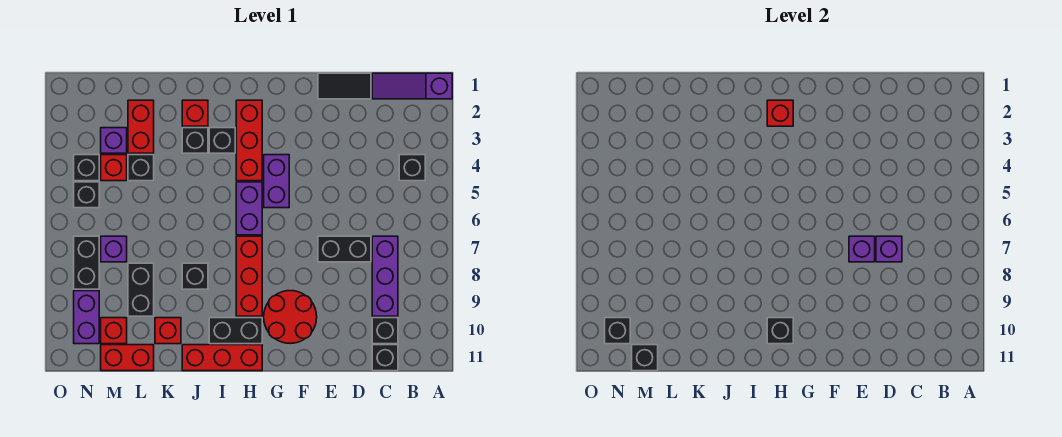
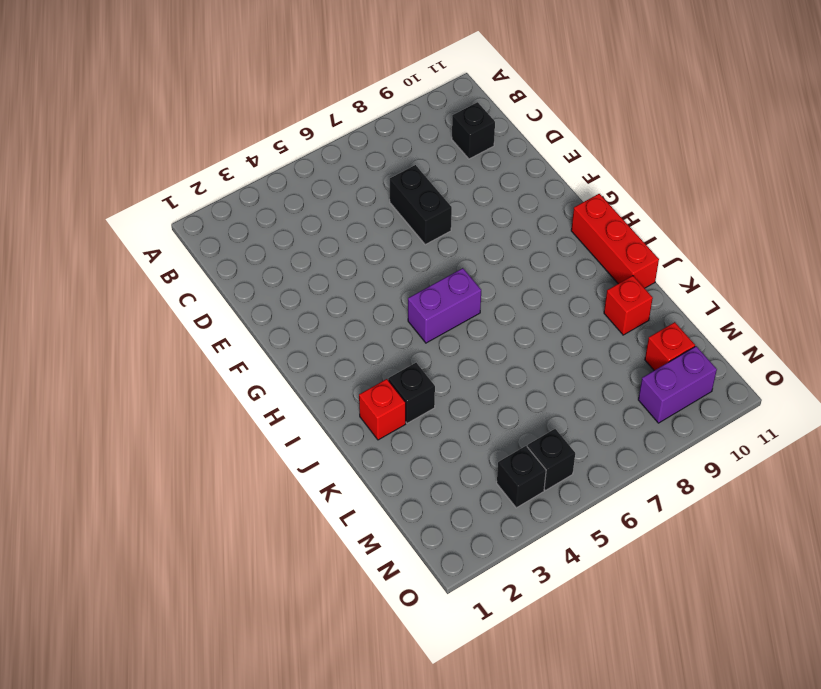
none -> purple 1x3 slope [372,73,452,99]
none -> black 1x1 brick [399,155,425,181]
none -> purple 1x3 brick [372,236,398,316]
none -> black 1x1 brick [372,345,398,371]

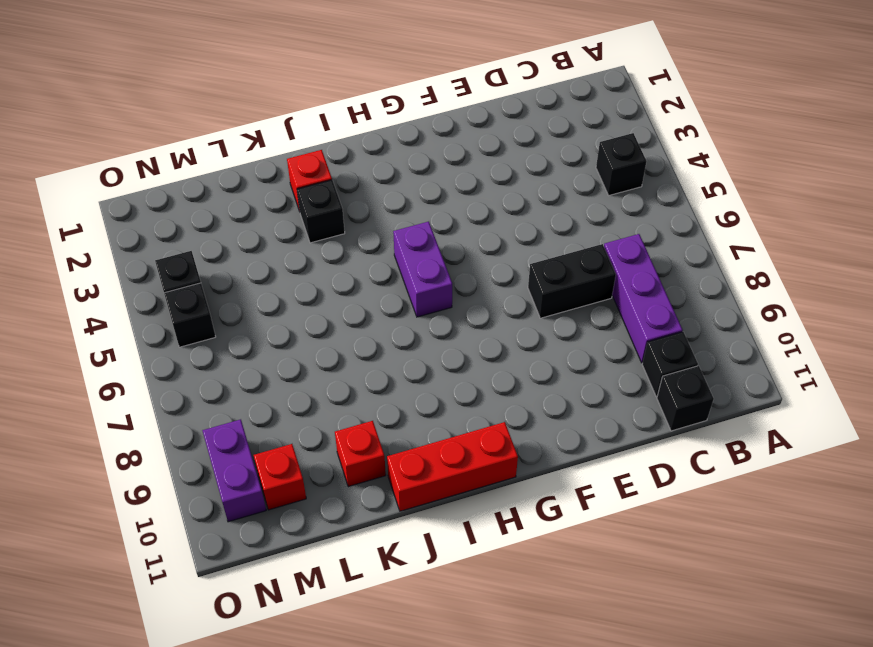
none -> purple 1x3 slope [372,73,452,99]
none -> black 1x2 tile [318,73,371,99]
none -> red 2x2 round brick [264,291,317,343]
none -> purple 1x2 brick [264,155,289,208]

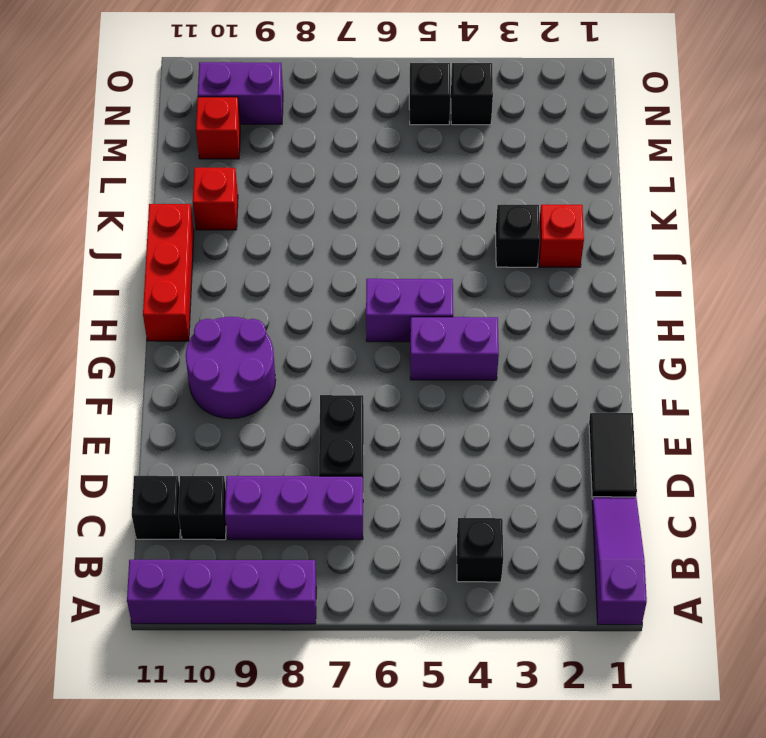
purple 1x4 brick [127,560,316,624] -> none
purple 2x2 round brick [186,317,276,419] -> red 2x2 round brick [264,291,317,343]
none -> red 1x3 brick [236,100,262,181]
none -> red 1x3 brick [236,236,262,316]
none -> black 1x2 brick [209,318,262,344]
none -> black 1x1 brick [209,128,235,153]

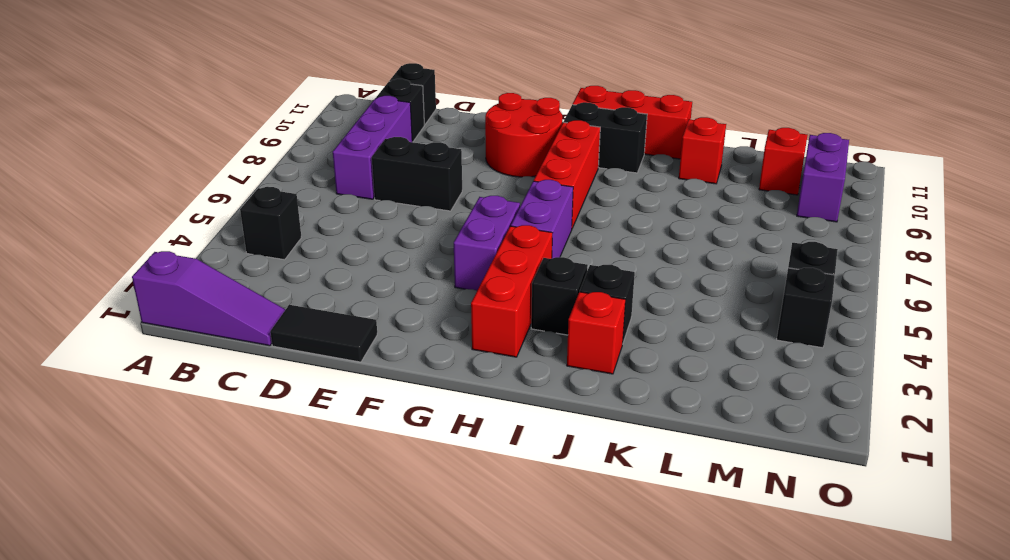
none -> black 1x1 brick [182,263,208,289]
none -> red 1x2 brick [128,100,154,153]
none -> black 1x1 brick [128,155,154,181]
none -> black 1x2 brick [128,263,154,316]

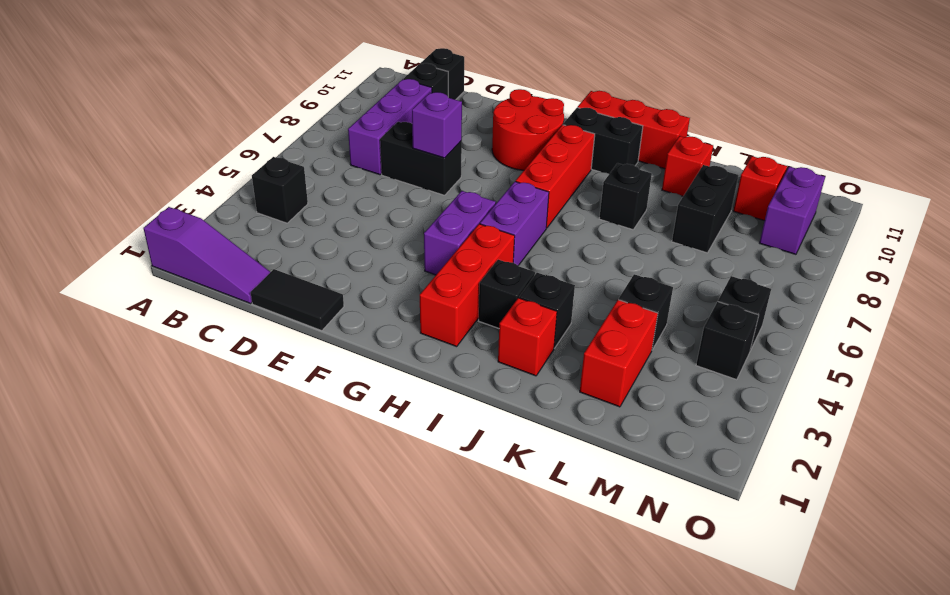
none -> red 1x2 brick [101,345,154,371]
none -> purple 1x1 brick [101,128,127,153]
none -> red 1x1 brick [101,155,127,181]
none -> purple 1x1 brick [101,236,127,262]

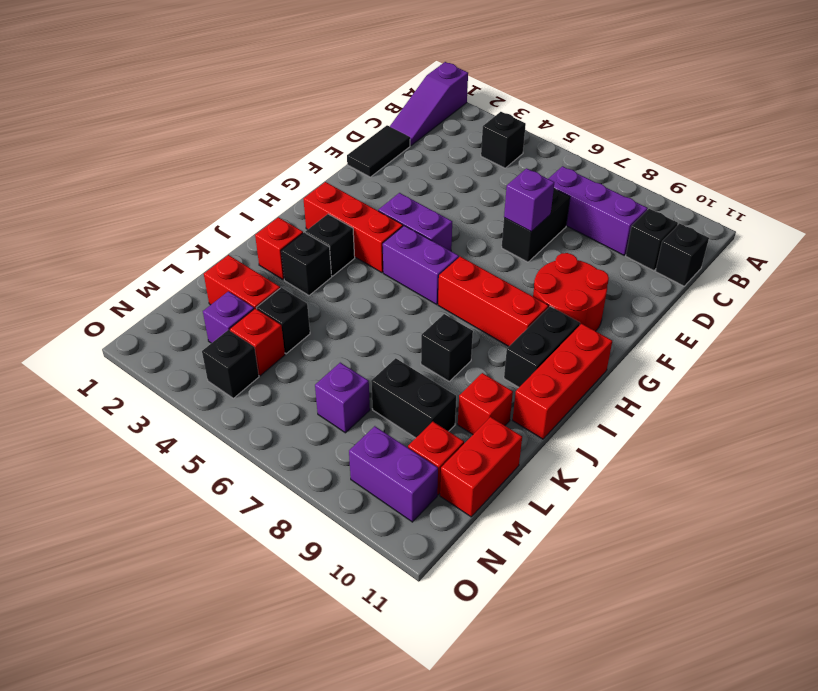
none -> black 1x1 brick [74,182,99,208]
none -> black 1x2 brick [74,236,99,289]
none -> purple 1x1 brick [876,236,902,262]
none -> red 1x1 brick [767,100,793,126]

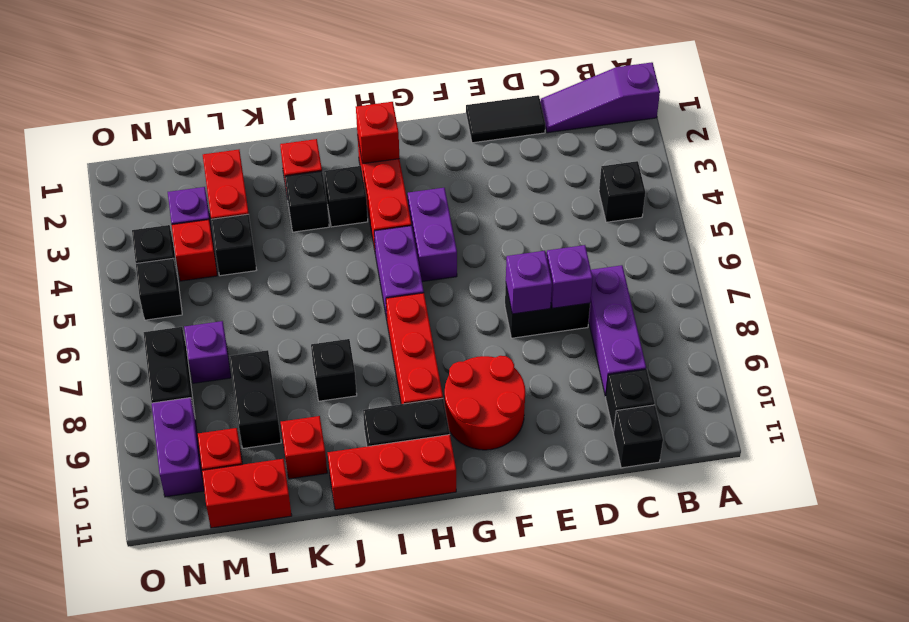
none -> black 1x1 brick [767,318,793,344]
none -> black 1x1 brick [632,345,658,371]
none -> black 1x1 brick [605,318,630,344]

